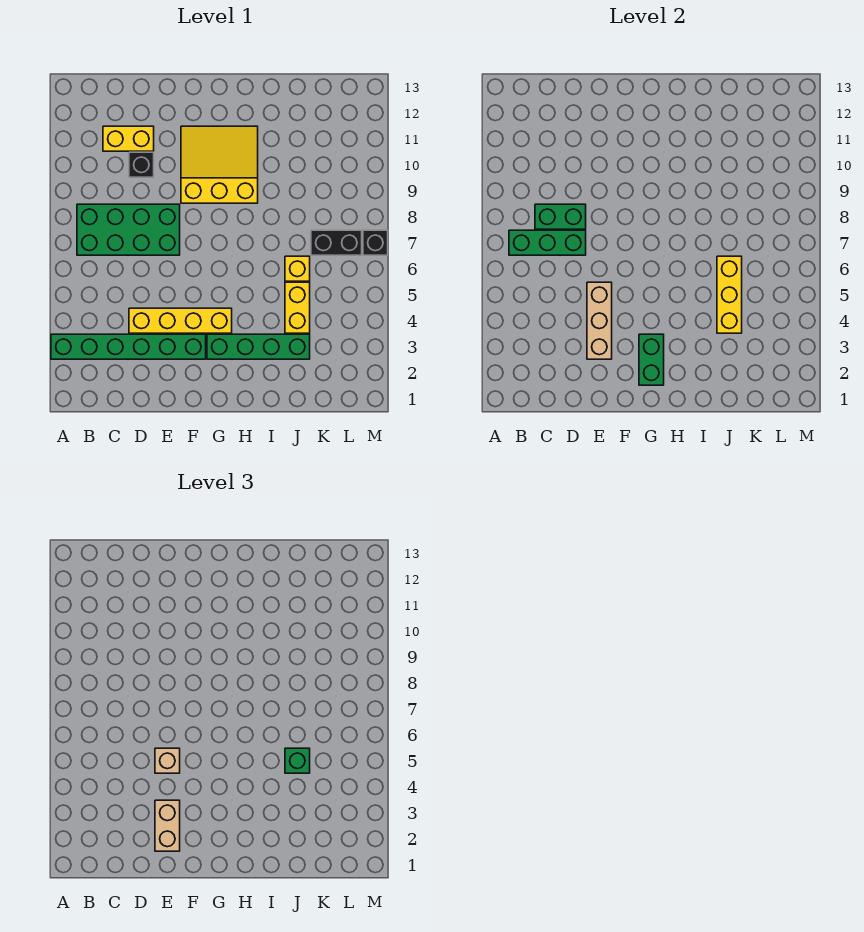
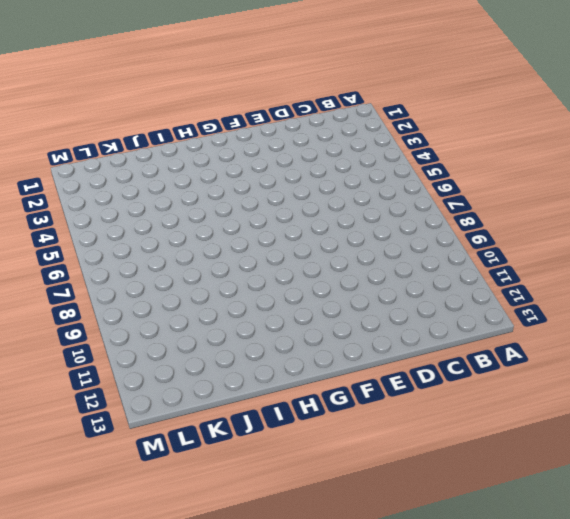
none -> green 1x6 brick [51,334,206,359]
none -> green 2x4 brick [77,204,180,255]
none -> yellow 1x2 brick [103,126,154,151]

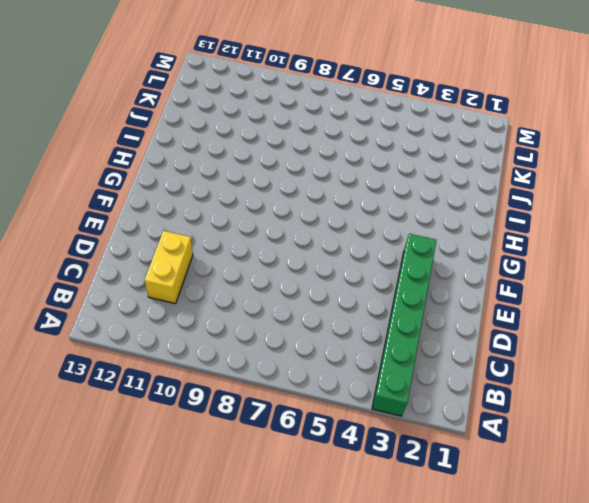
none -> green 2x4 brick [77,204,180,255]
none -> yellow 1x4 brick [129,308,232,333]
none -> black 1x1 brick [129,152,154,177]

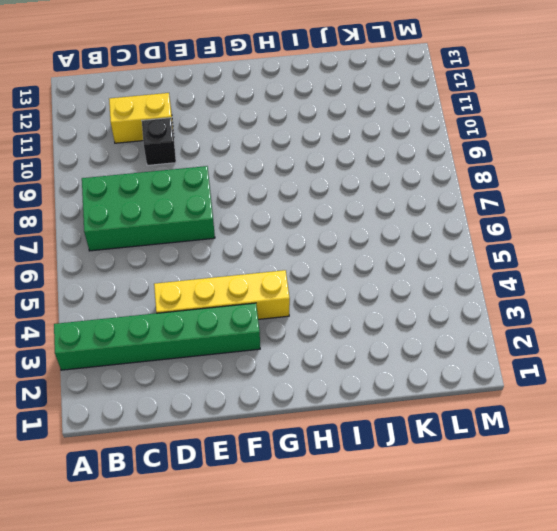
none -> yellow 3x3 slope [181,126,258,203]
none -> green 1x4 brick [207,334,310,359]
none -> yellow 1x2 brick [285,282,310,333]

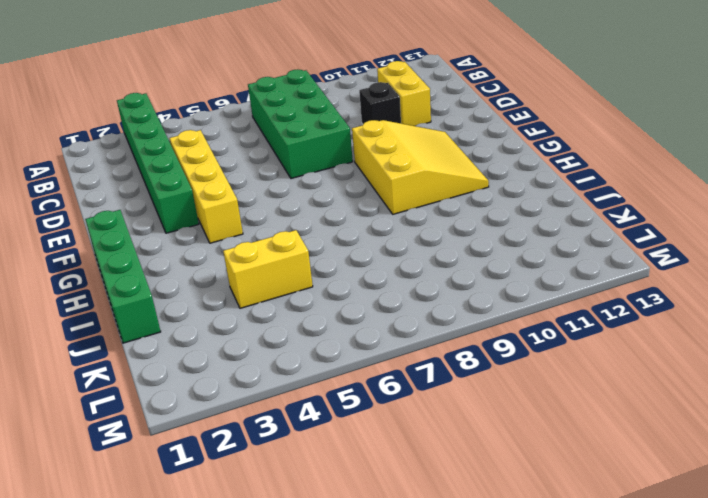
green 1x4 brick [85,210,161,343] -> green 1x4 brick moved to [207,334,310,359]
none -> yellow 1x1 brick [285,256,310,281]
none -> black 1x2 brick [311,230,362,255]
none -> black 1x1 brick [363,230,388,255]

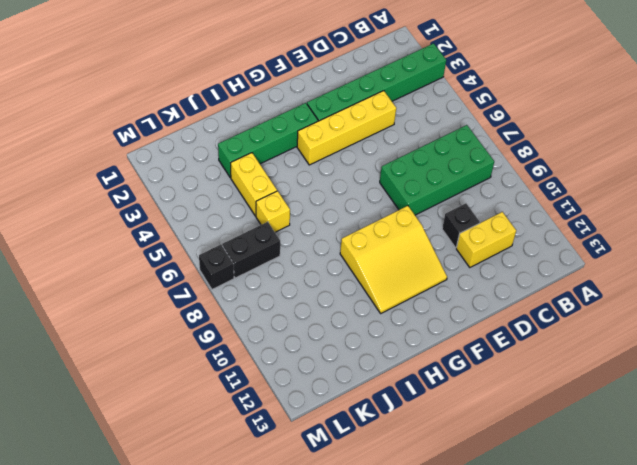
none -> green 1x3 brick [509,230,586,255]
none -> green 1x2 brick [535,204,586,229]
none -> tan 1x3 brick [587,282,612,359]

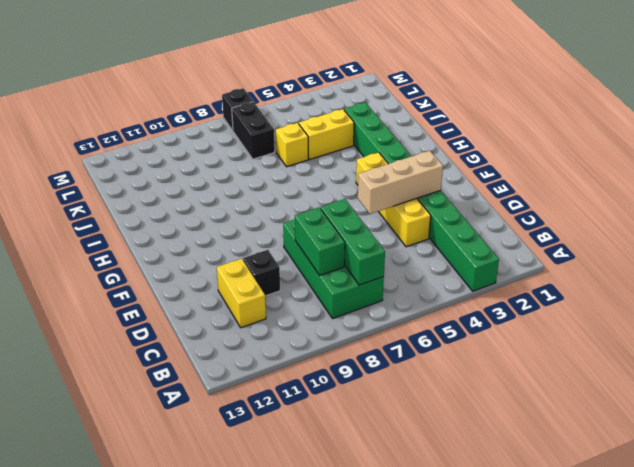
none -> yellow 3x3 slope [181,126,258,203]
none -> green 1x2 brick [639,334,664,385]
none -> yellow 1x3 brick [717,256,742,333]

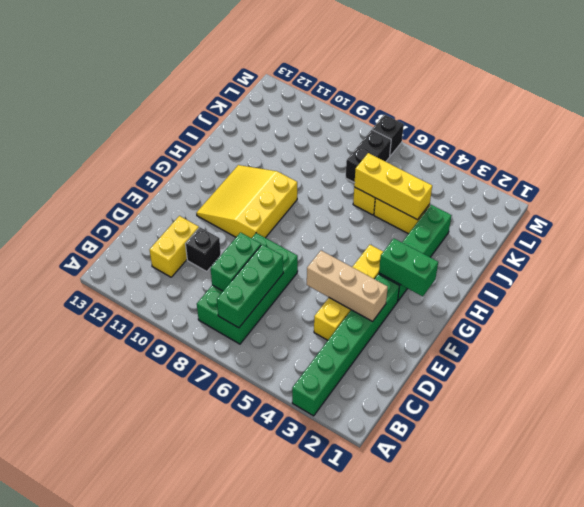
none -> tan 1x2 brick [155,800,180,851]
none -> tan 1x1 brick [155,748,180,773]
none -> green 1x1 brick [285,748,310,773]

